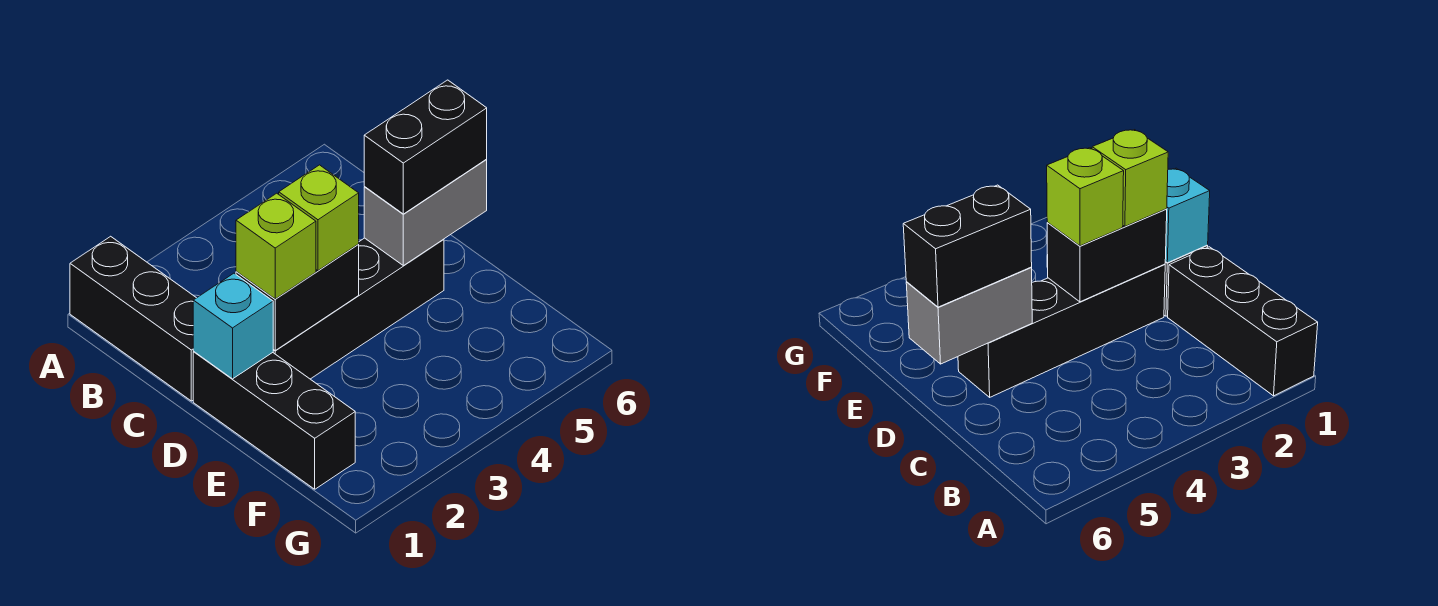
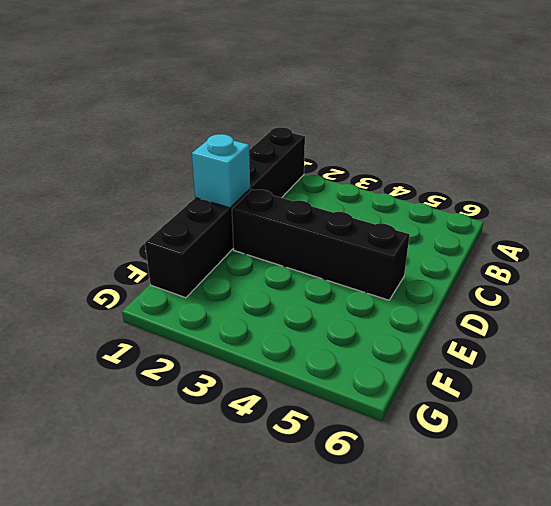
none -> black 1x2 brick [236,245,359,350]
none -> grey 1x2 brick [364,160,487,266]

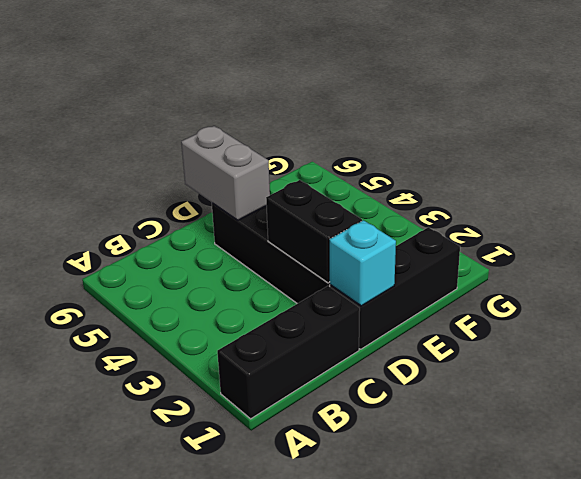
none -> lime 1x1 brick [236,193,316,299]
none -> lime 1x1 brick [279,165,359,271]

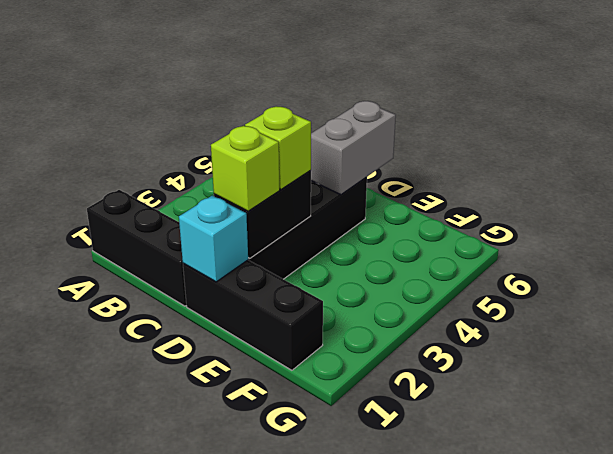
none -> black 1x2 brick [364,80,487,214]

